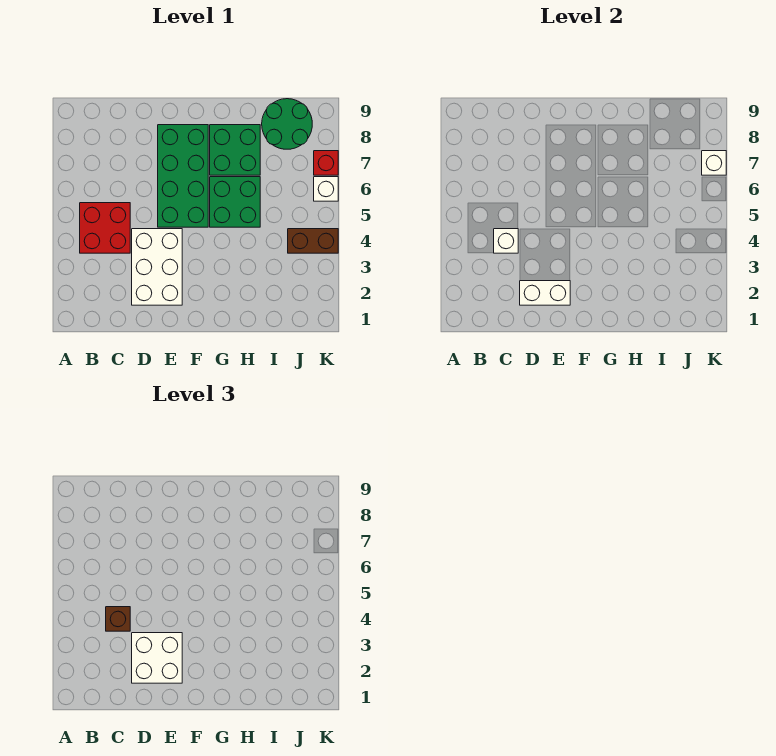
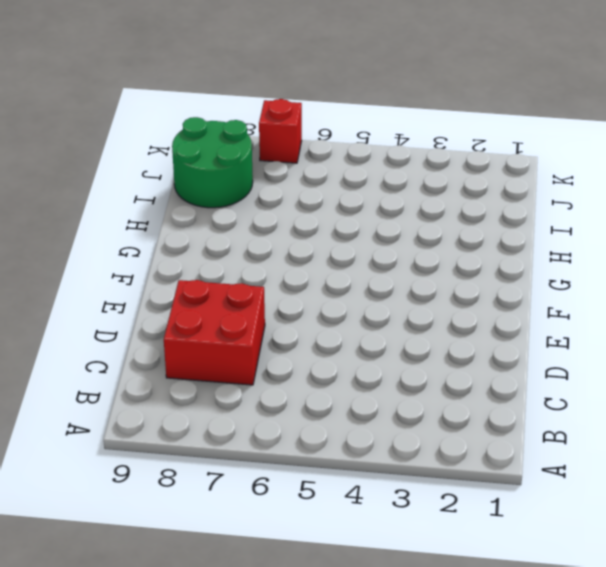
red 2x2 brick [164,280,265,385] -> red 2x2 brick moved to [80,203,130,253]
none -> white 2x3 brick [132,229,182,305]
none -> green 2x4 brick [158,125,208,227]
none -> green 2x2 brick [210,177,260,227]

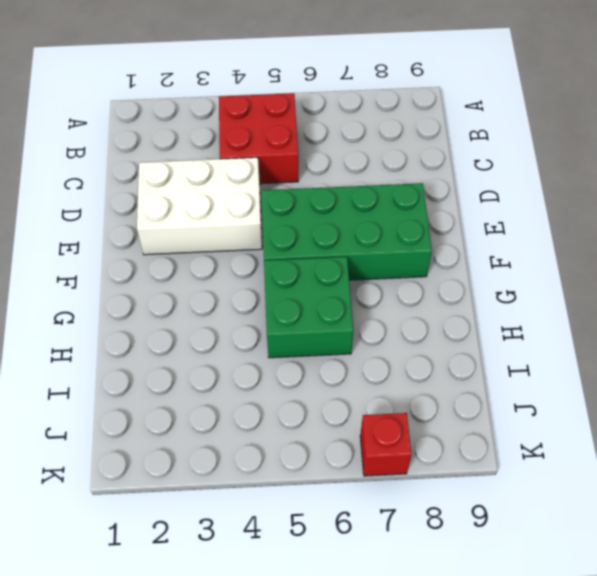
none -> green 2x2 brick [210,125,260,175]
none -> green 2x2 round brick [262,99,312,149]
none -> brown 1x2 brick [288,229,338,253]

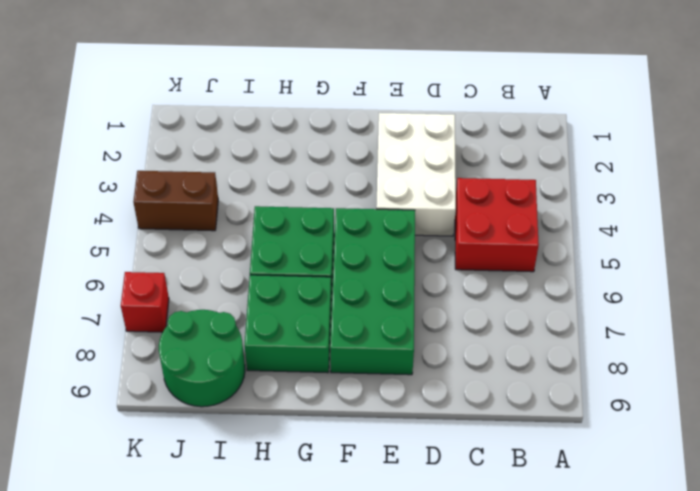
none -> white 1x1 brick [314,177,338,201]
none -> white 1x1 brick [494,229,518,253]
none -> white 1x2 brick [520,281,570,305]

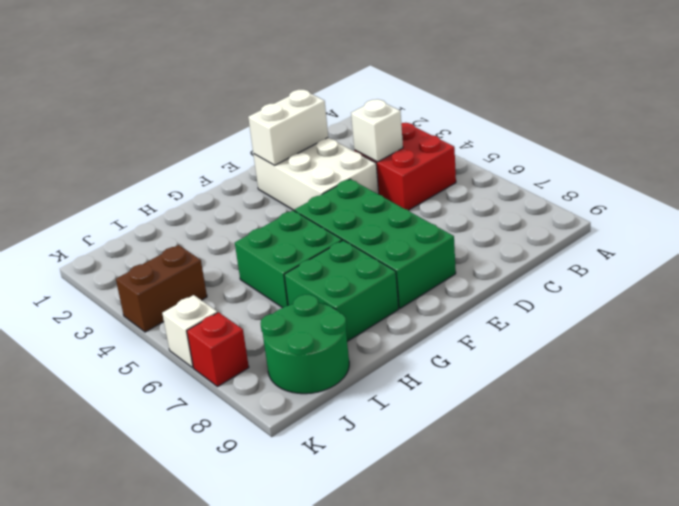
none -> white 1x1 brick [702,151,726,175]
none -> brown 1x1 brick [106,607,130,631]
none -> white 2x2 brick [132,633,182,683]

